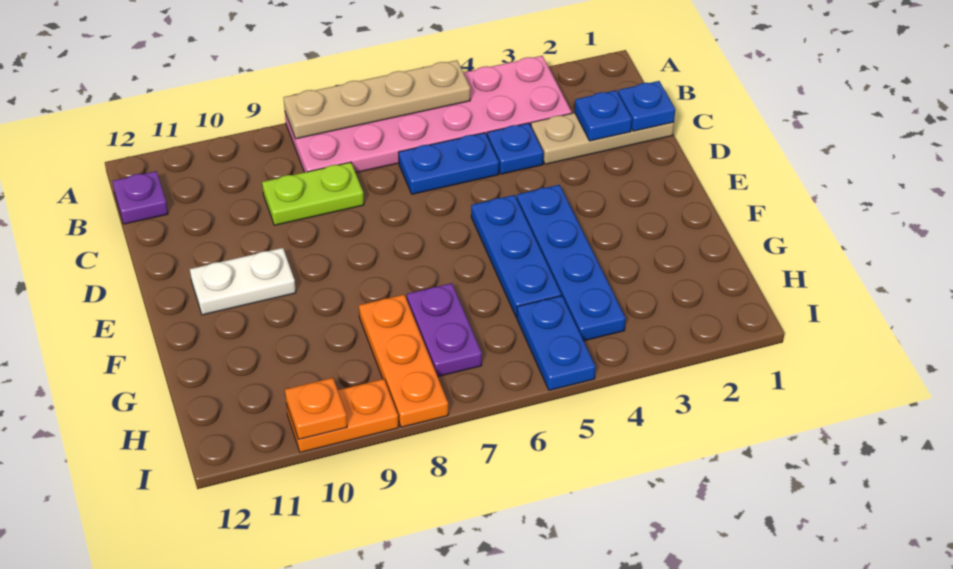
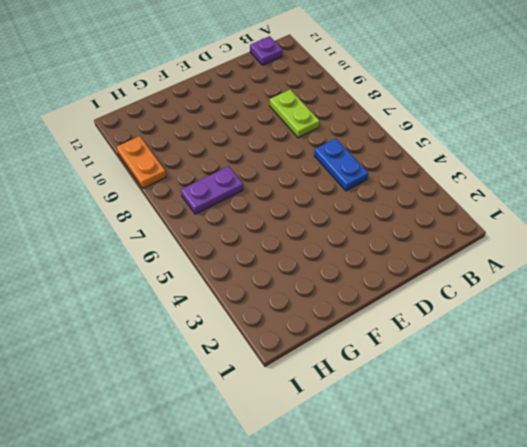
none -> pink 2x6 plate [285,56,572,173]
none -> tan 1x3 plate [531,113,674,164]
none -> blue 1x1 plate [487,123,543,174]

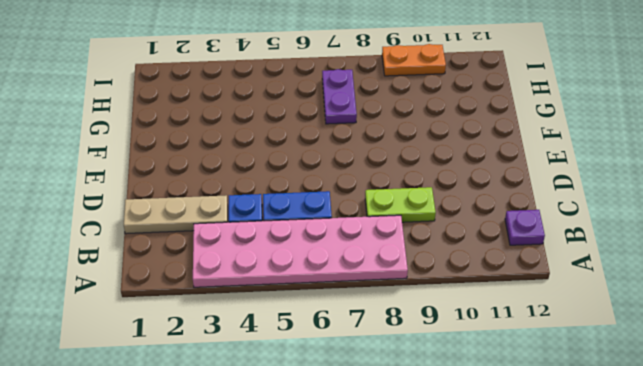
none -> blue 1x4 plate [517,185,626,341]
none -> blue 1x3 plate [471,195,561,318]
none -> white 1x2 plate [190,248,296,315]

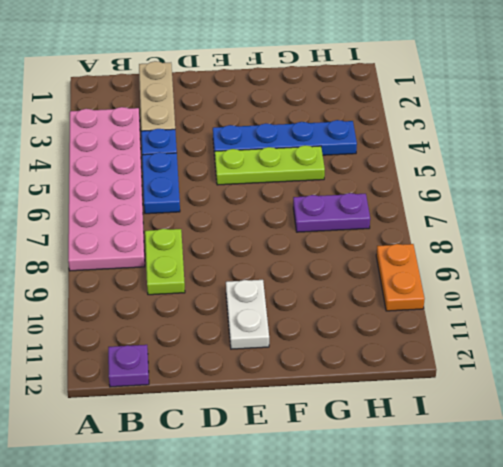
lime 1x3 plate [215,145,325,185] -> blue 1x3 plate [471,195,561,318]
none -> orange 1x3 plate [359,295,448,427]
none -> blue 1x2 plate [517,296,596,390]
none -> tan 1x4 plate [283,60,470,139]

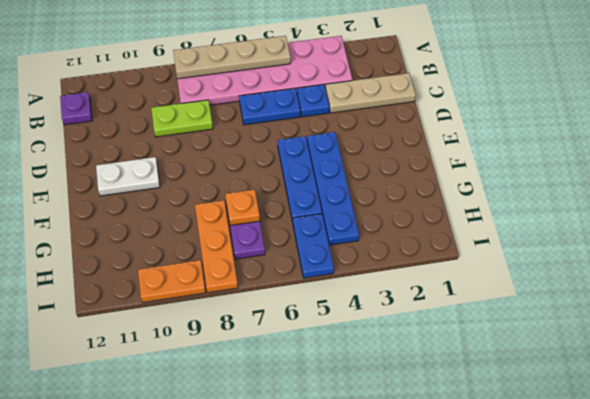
orange 1x1 plate [225,190,260,226] -> orange 1x1 plate moved to [285,378,347,439]
none -> blue 1x1 plate [618,81,675,131]
none -> blue 1x1 plate [575,90,632,141]

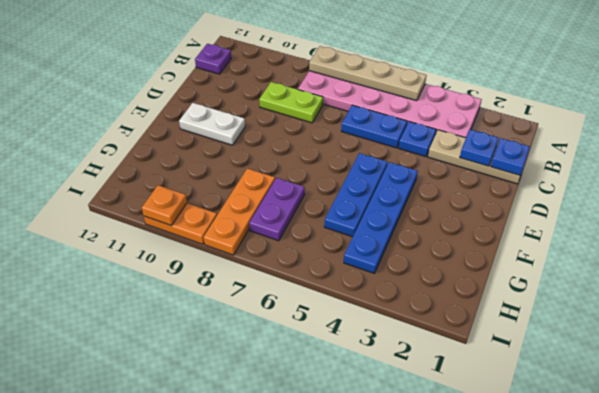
none -> blue 1x2 plate [517,296,596,390]

